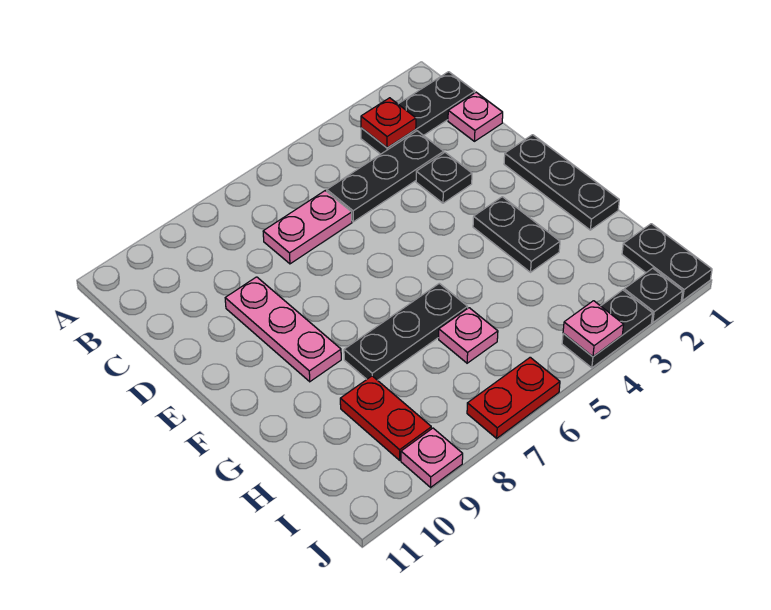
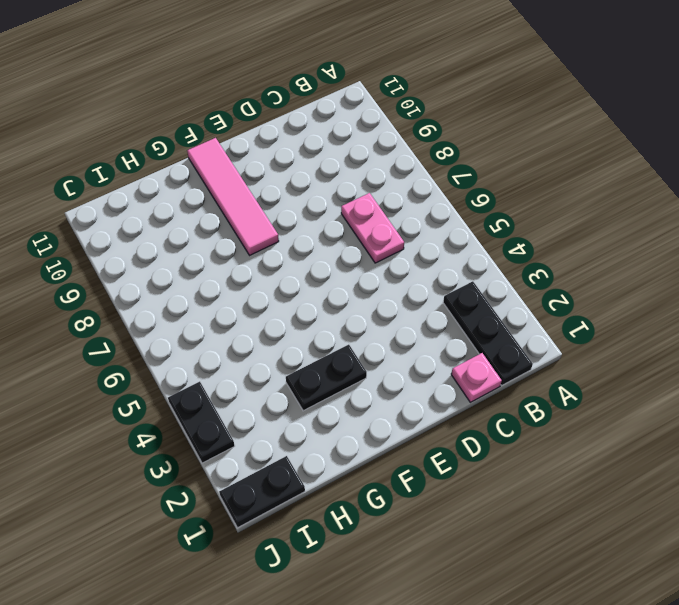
pink 1x4 tile [187,138,279,255] -> pink 1x3 plate [225,277,341,382]
none -> black 1x3 plate [327,131,444,222]
none -> black 1x1 plate [416,153,472,203]
none -> black 1x3 plate [504,135,619,230]

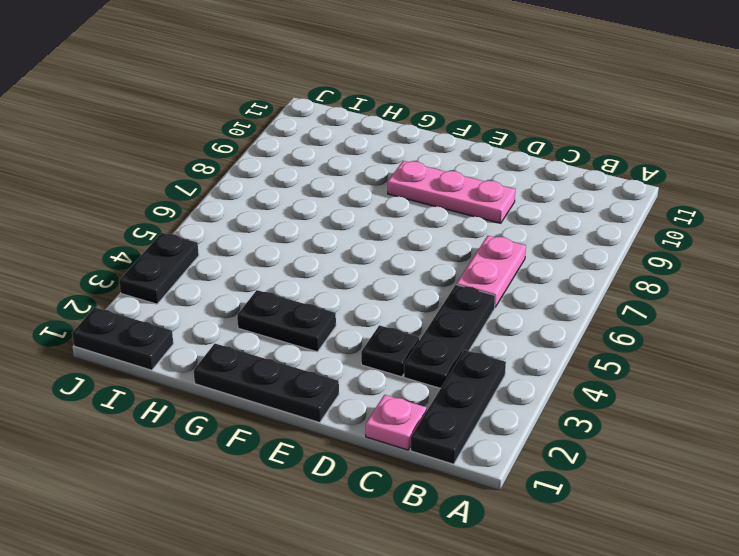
none -> black 1x3 plate [344,283,468,380]
none -> pink 1x1 plate [439,308,498,363]
none -> red 1x2 plate [340,376,431,460]

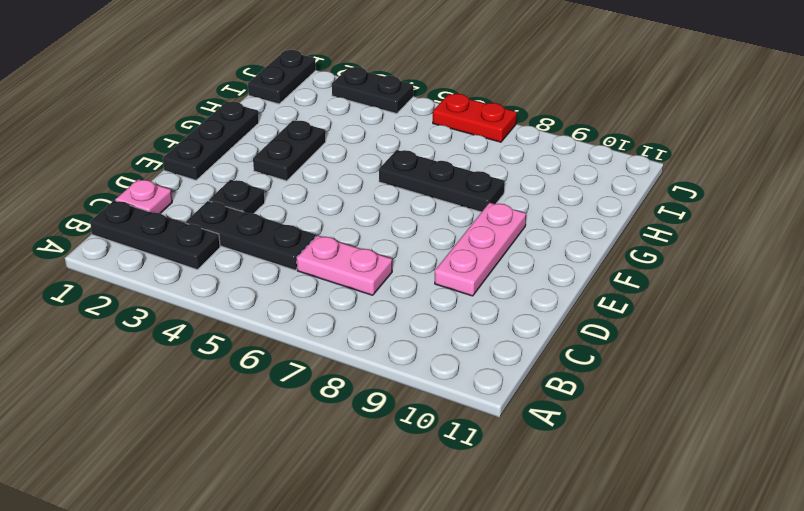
none -> pink 1x1 plate [439,308,498,363]
none -> red 1x2 plate [340,376,431,460]
none -> black 1x1 plate [624,268,683,323]

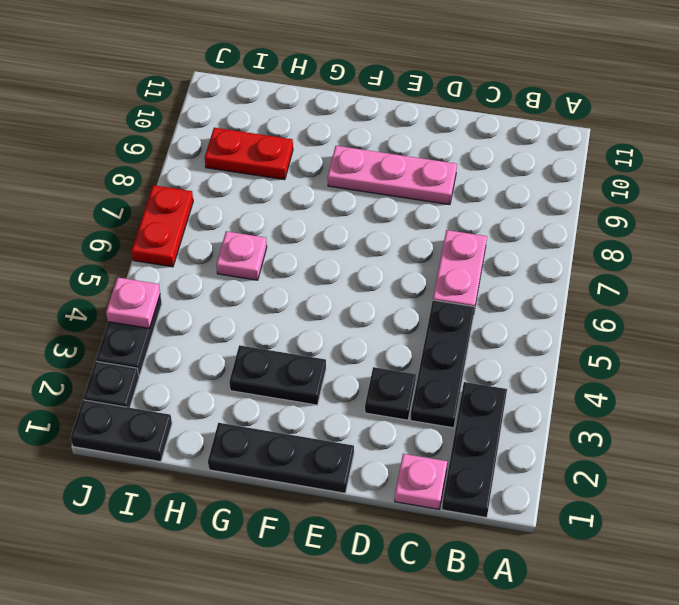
none -> black 1x3 plate [344,283,468,380]
none -> pink 1x1 plate [401,428,463,487]
none -> red 1x1 plate [361,98,416,148]

